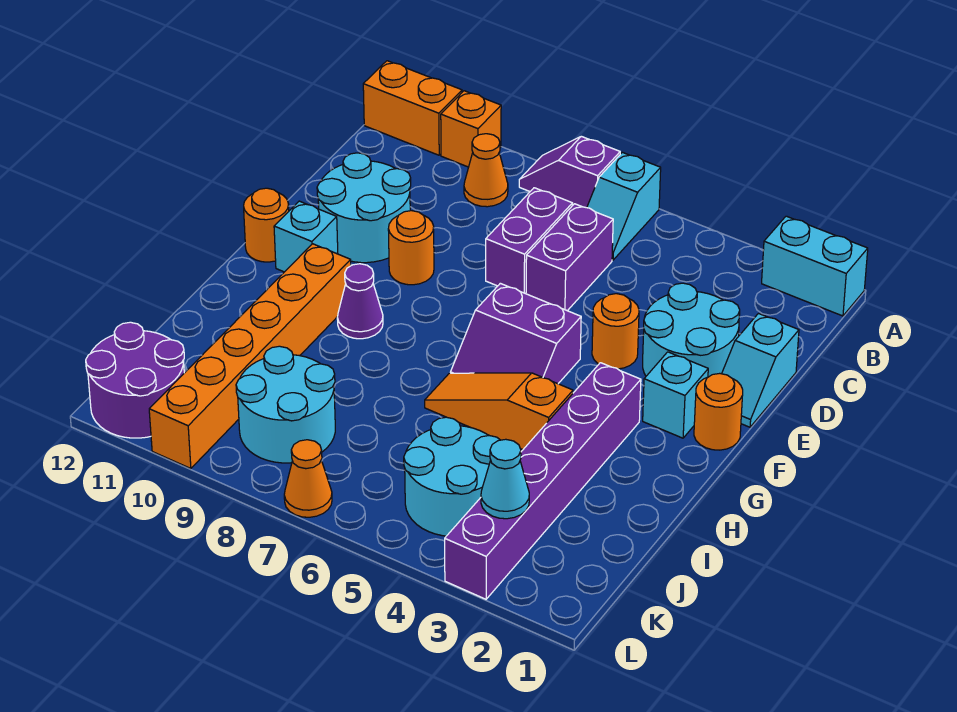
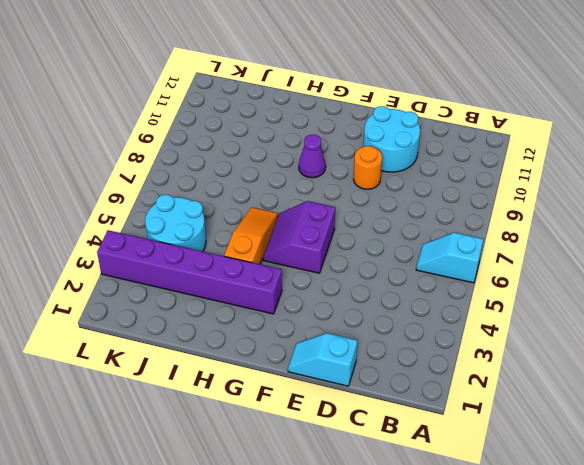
none -> cyan 1x2 brick [762,216,868,316]
none -> purple 1x2 slope [519,136,620,208]
none -> orange 1x1 brick [441,91,501,167]

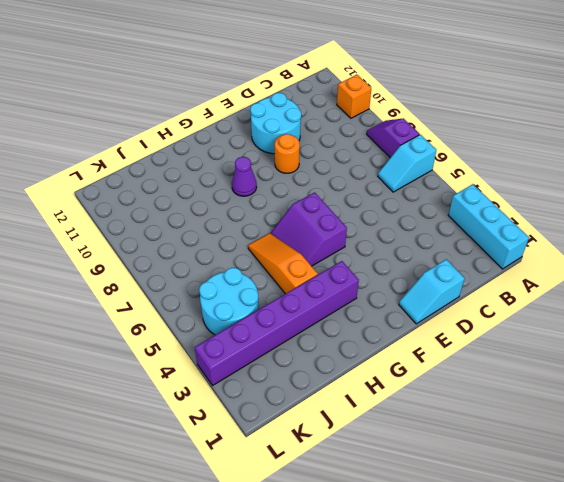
cyan 1x3 brick [448,184,529,269] -> cyan 1x2 brick [762,216,868,316]
none -> orange 1x2 brick [363,61,462,155]
none -> orange 1x1 cone [464,134,508,207]
none -> purple 1x2 brick [526,204,613,311]

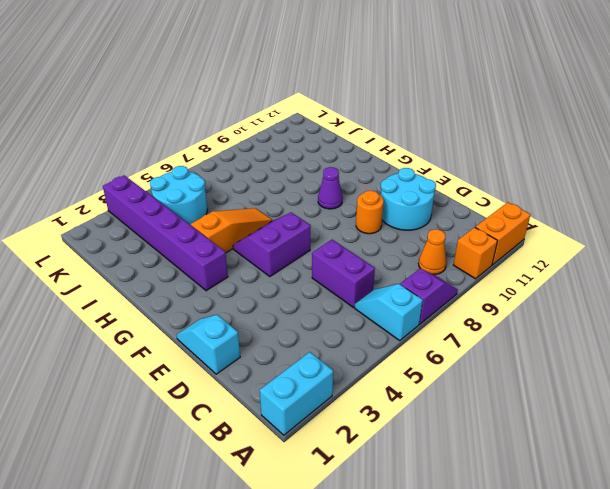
none -> purple 1x2 brick [486,188,572,294]
none -> cyan 2x2 round brick [643,283,740,377]
none -> orange 1x1 round brick [592,294,639,369]

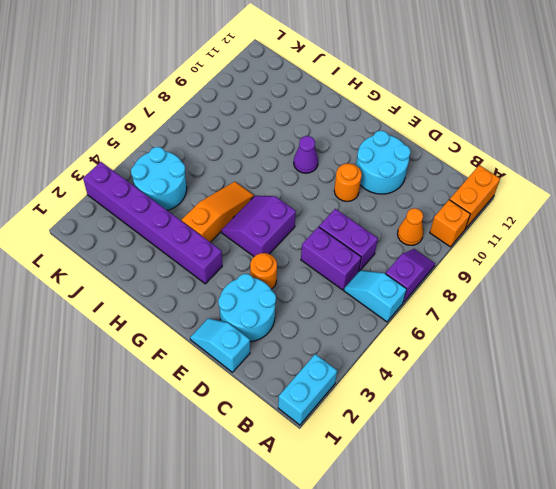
none -> orange 1x1 round brick [694,373,743,450]
none -> cyan 1x1 brick [643,352,708,438]
none -> cyan 1x1 brick [274,201,338,272]

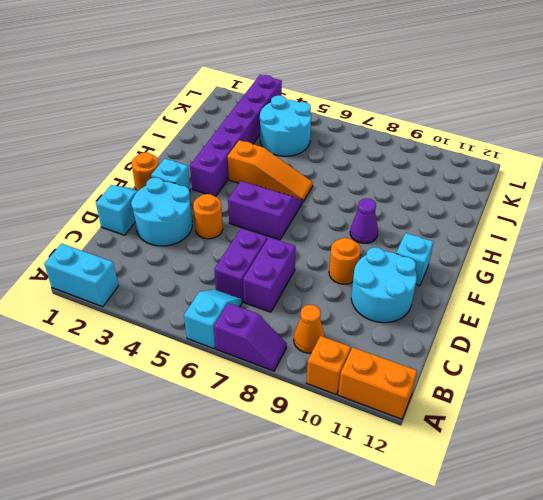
none -> orange 1x1 round brick [244,188,289,262]
none -> orange 1x6 brick [149,244,351,469]
none -> cyan 2x2 round brick [236,346,335,463]

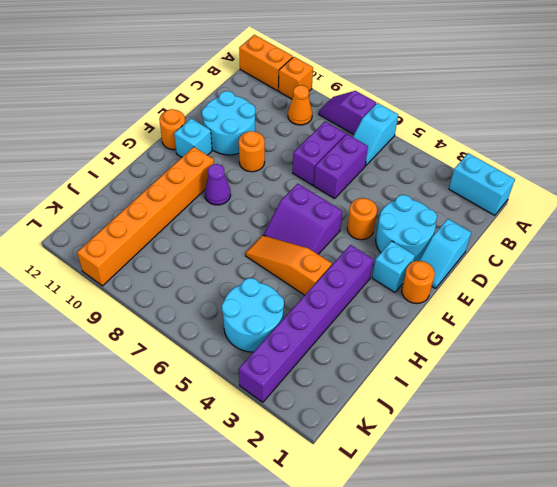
none -> cyan 2x2 round brick [236,346,335,463]
none -> purple 2x2 round brick [86,322,184,438]
none -> orange 1x1 cone [284,440,332,517]

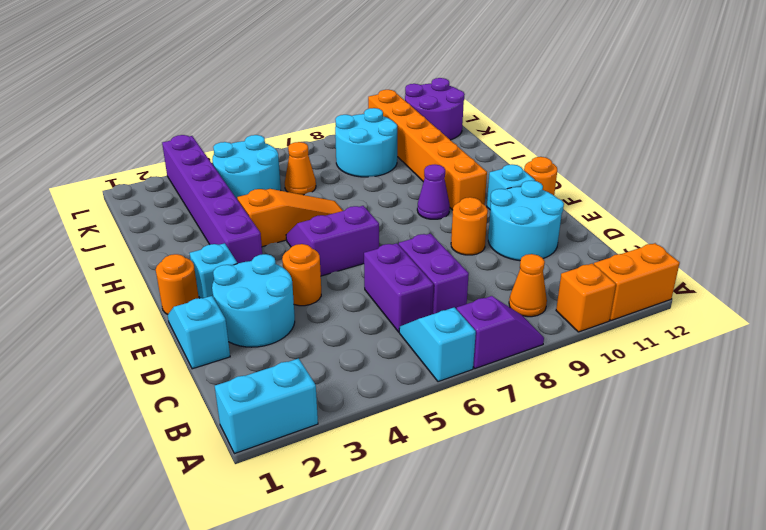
orange 1x1 cone [285,142,316,195] -> orange 1x1 cone moved to [284,440,332,517]
none -> cyan 1x1 cone [481,439,529,519]

